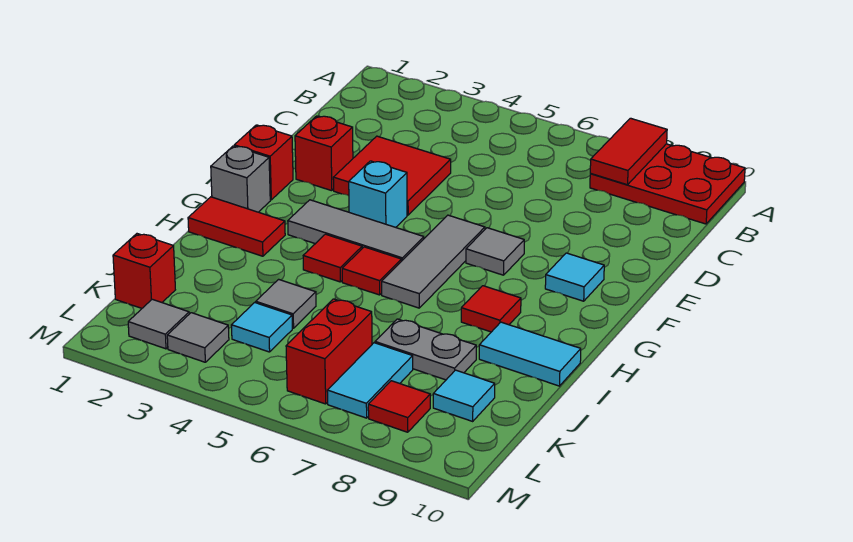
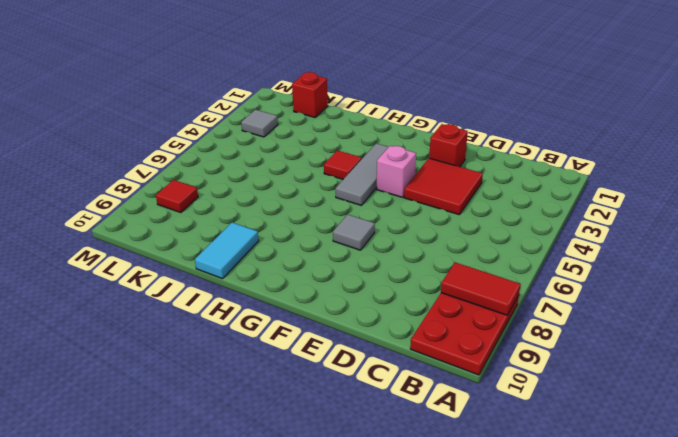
pink 1x1 brick [377,146,416,197] -> cyan 1x1 brick [349,161,407,227]
none -> red 1x1 brick [234,125,293,200]
none -> grey 1x3 tile [382,215,485,308]
none -> cyan 1x1 tile [545,253,604,301]

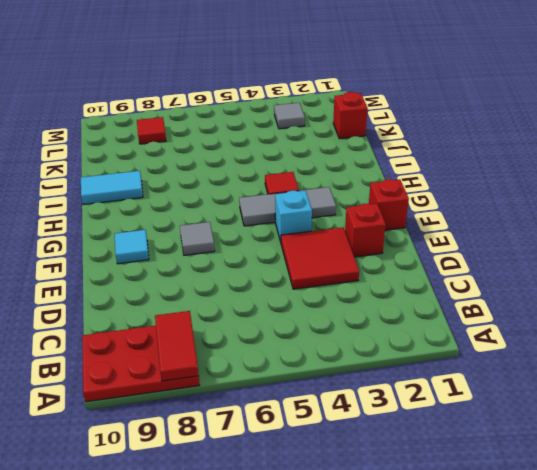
none -> grey 1x3 tile [382,215,485,308]
none -> grey 1x1 brick [211,146,270,212]
none -> red 1x2 tile [188,197,285,256]

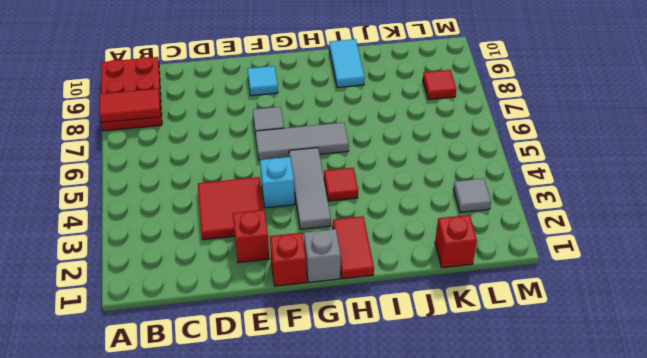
none -> red 1x1 tile [342,247,401,295]
none -> red 1x1 tile [461,286,521,332]
none -> grey 1x1 tile [256,279,316,328]

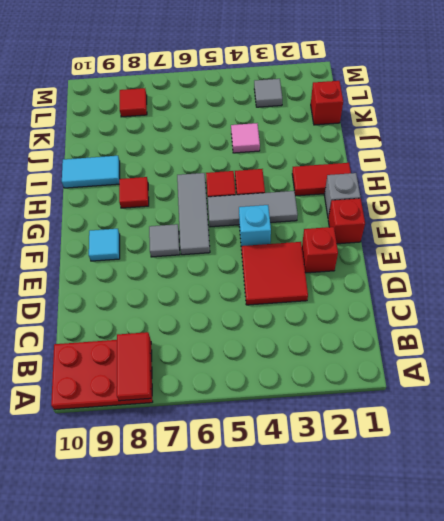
pink 1x1 tile [231,123,260,153] -> grey 1x1 tile [256,279,316,328]
none -> grey 1x2 plate [375,319,476,380]
none -> cyan 1x1 tile [231,302,292,352]
none -> red 1x2 brick [286,299,372,404]

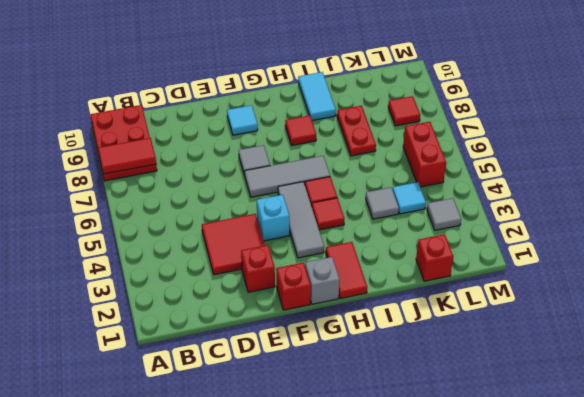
red 1x2 plate [337,106,376,156] -> grey 1x2 plate [375,319,476,380]
red 1x2 brick [403,122,446,187] -> red 1x2 brick turned to [286,299,372,404]
none -> cyan 1x2 tile [327,343,413,418]
none -> cyan 1x1 tile [433,370,495,421]
none -> grey 1x1 tile [128,299,189,349]

